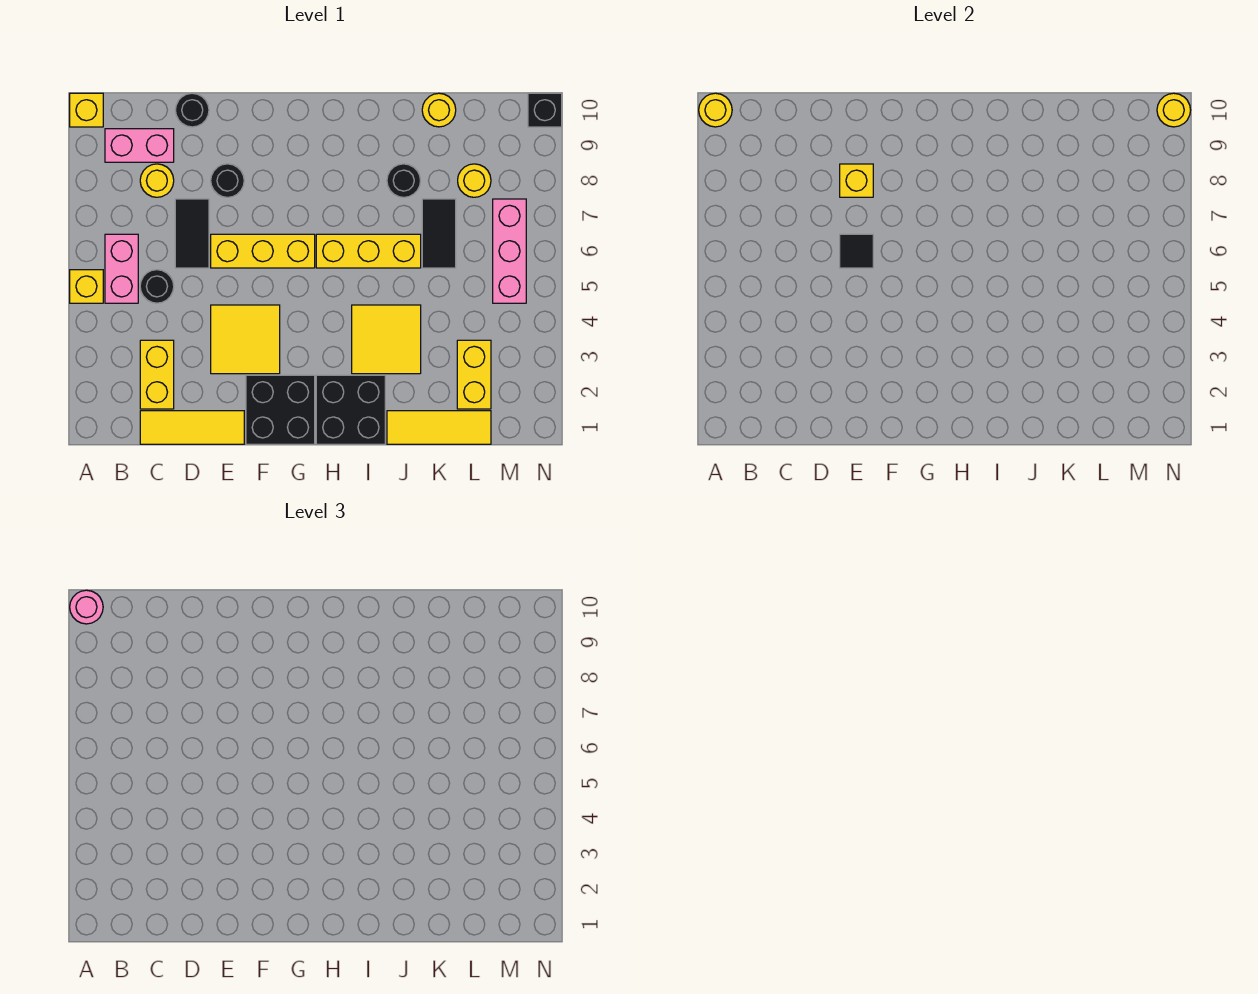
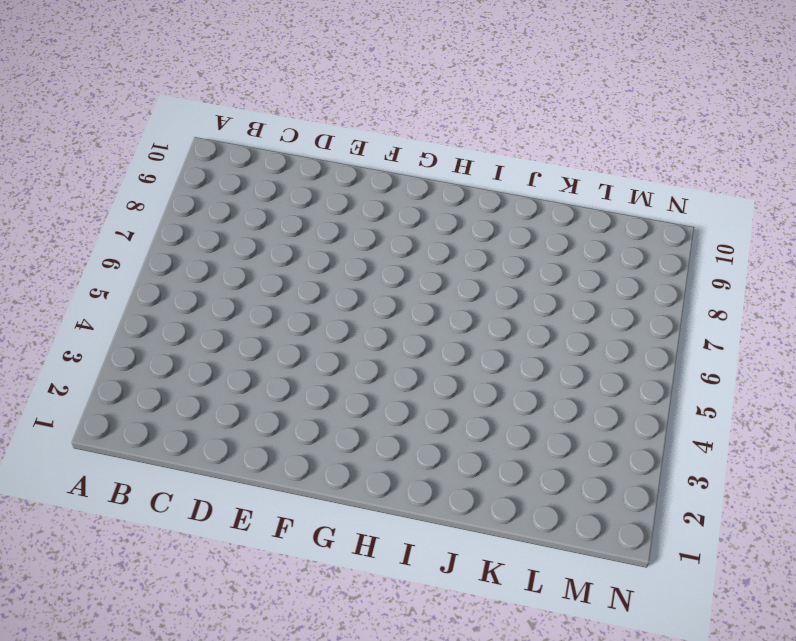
none -> yellow 1x1 brick [70,270,103,303]
none -> yellow 1x1 brick [70,93,103,127]
none -> pink 1x2 brick [105,234,138,303]
none -> pink 1x2 brick [105,129,174,162]

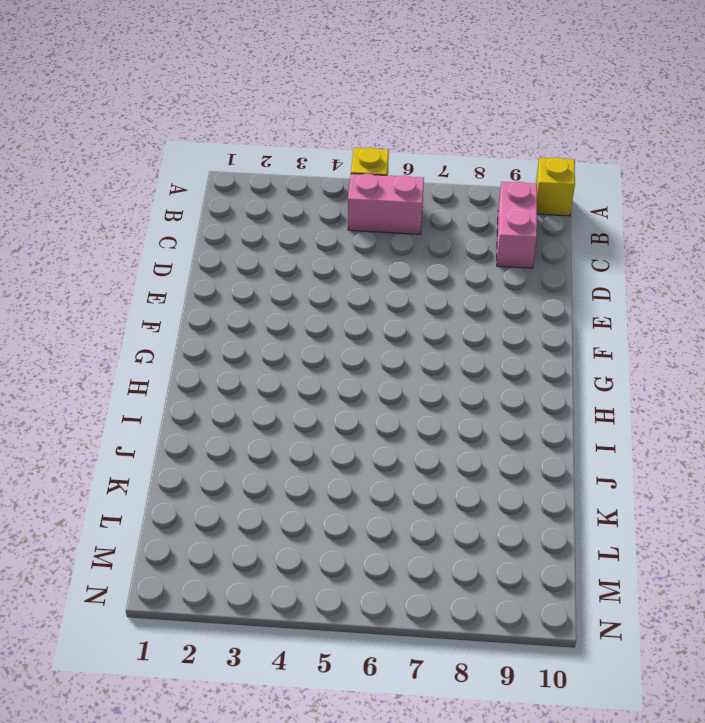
none -> yellow 1x3 tile [140,411,244,444]
none -> yellow 1x2 brick [140,340,174,409]
none -> black 1x1 round brick [140,270,174,303]
none -> yellow 1x1 round brick [140,164,174,197]

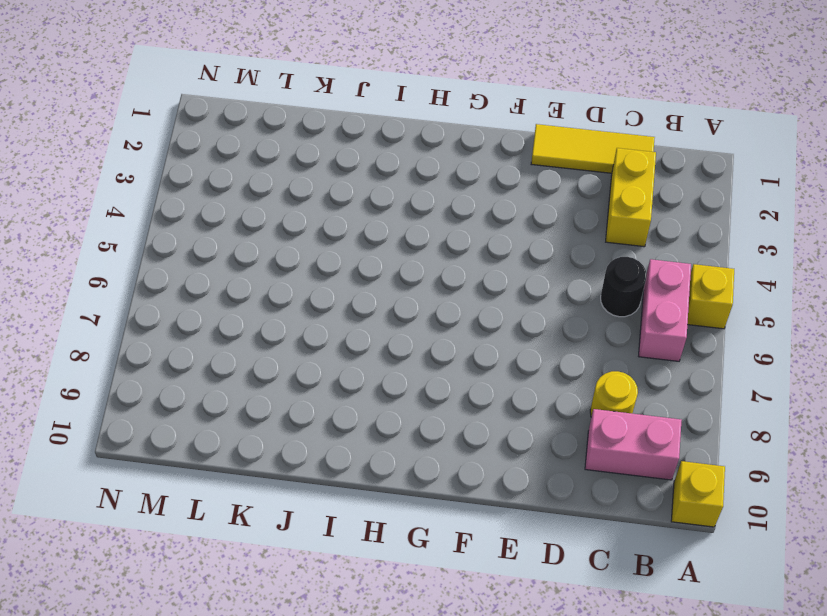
none -> black 1x2 tile [175,199,209,268]
none -> black 1x1 round brick [175,93,209,127]
none -> yellow 2x2 tile [211,305,280,374]
none -> yellow 1x3 brick [211,234,315,268]

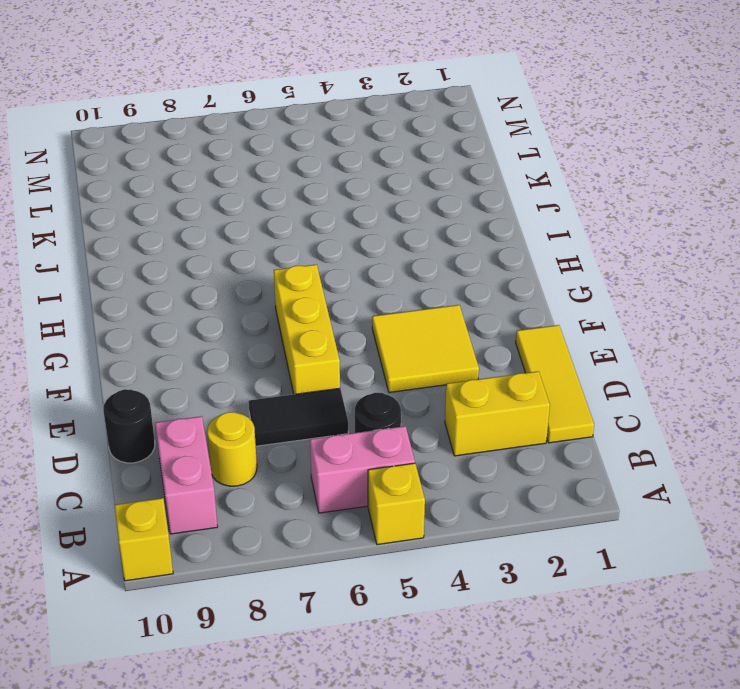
none -> black 1x1 round brick [211,164,244,197]
none -> black 2x2 brick [246,375,315,444]
none -> black 2x2 brick [316,375,385,444]
none -> yellow 1x3 brick [316,234,421,268]

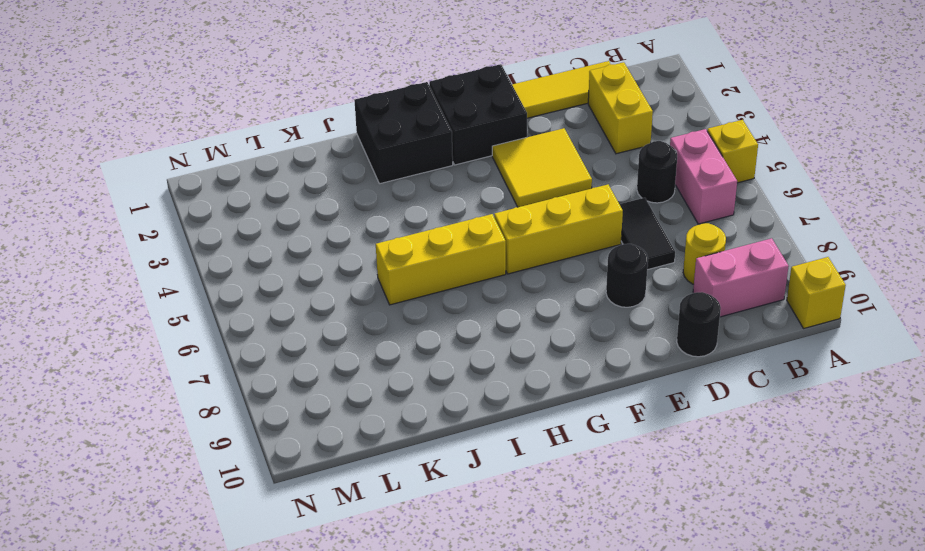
none -> yellow 2x2 tile [352,305,421,374]
none -> yellow 1x3 tile [387,411,491,444]
none -> black 1x1 round brick [387,164,421,197]
none -> black 1x2 tile [422,199,456,268]

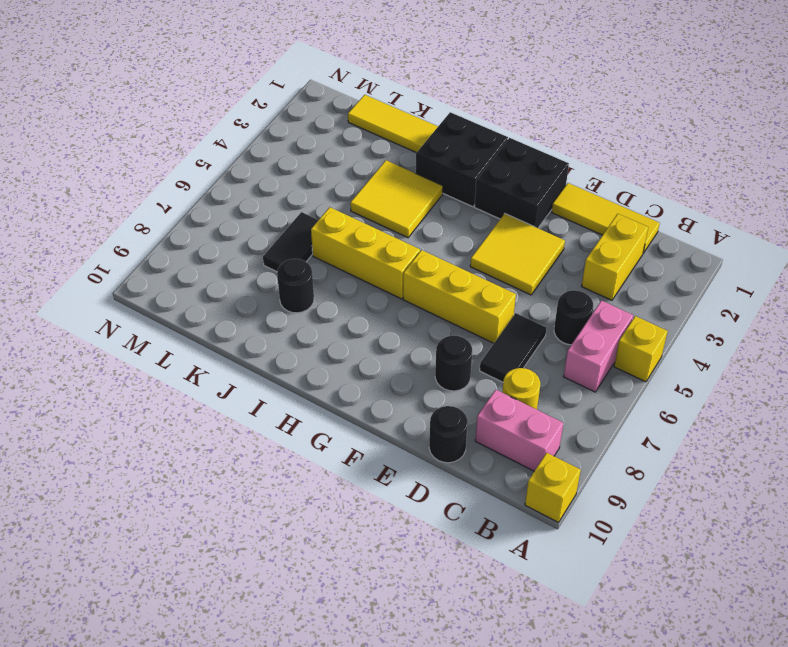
none -> yellow 1x1 round brick [422,93,456,127]
none -> yellow 1x2 brick [457,340,491,409]
none -> yellow 1x1 round brick [458,164,491,197]
none -> pink 1x3 brick [493,199,526,303]

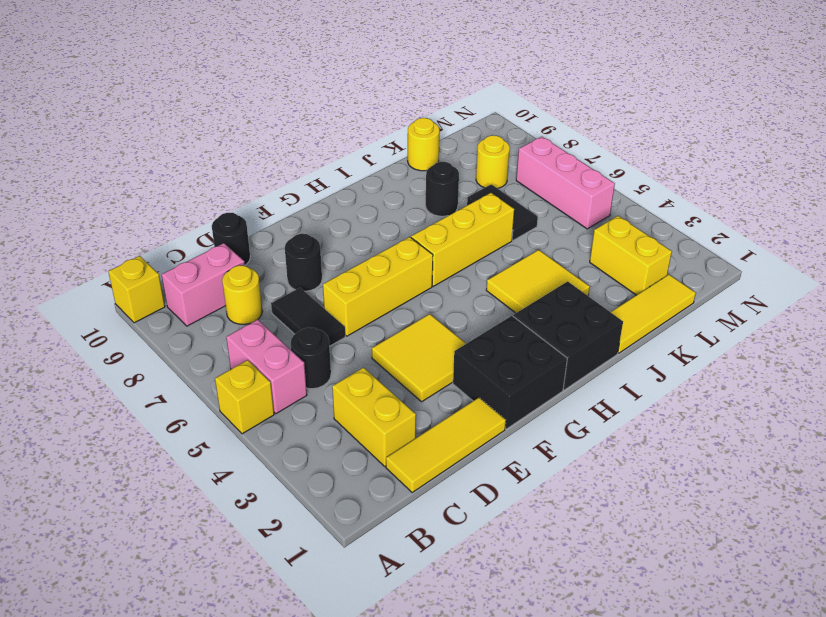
none -> black 1x1 brick [528,93,562,127]
none -> yellow 1x1 round brick [699,93,732,127]
none -> black 1x1 tile [840,234,873,268]
none -> yellow 1x1 brick [840,164,873,197]

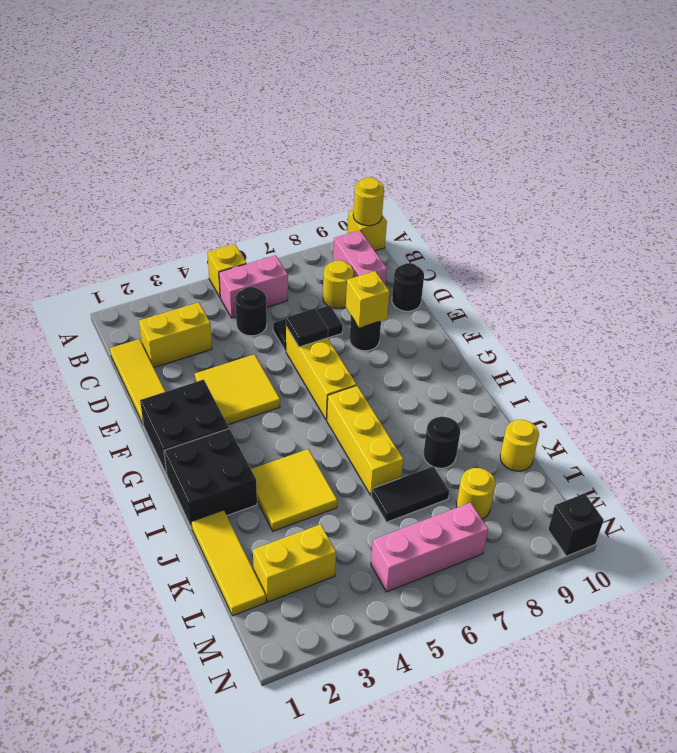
none -> yellow 1x1 round brick [1157,93,1191,127]
none -> pink 1x1 round brick [70,590,103,624]

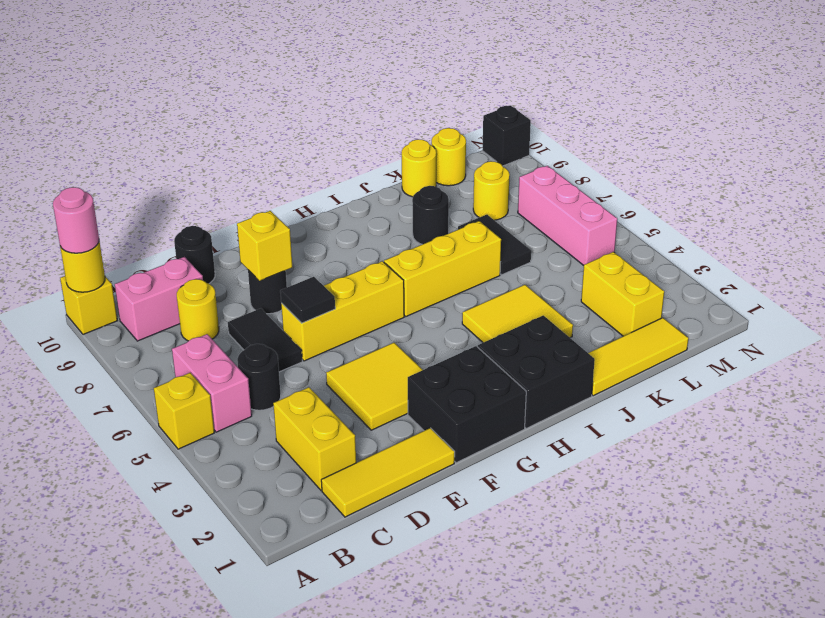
yellow 1x1 round brick [432,128,466,186] -> yellow 1x1 round brick moved to [1157,93,1191,127]

